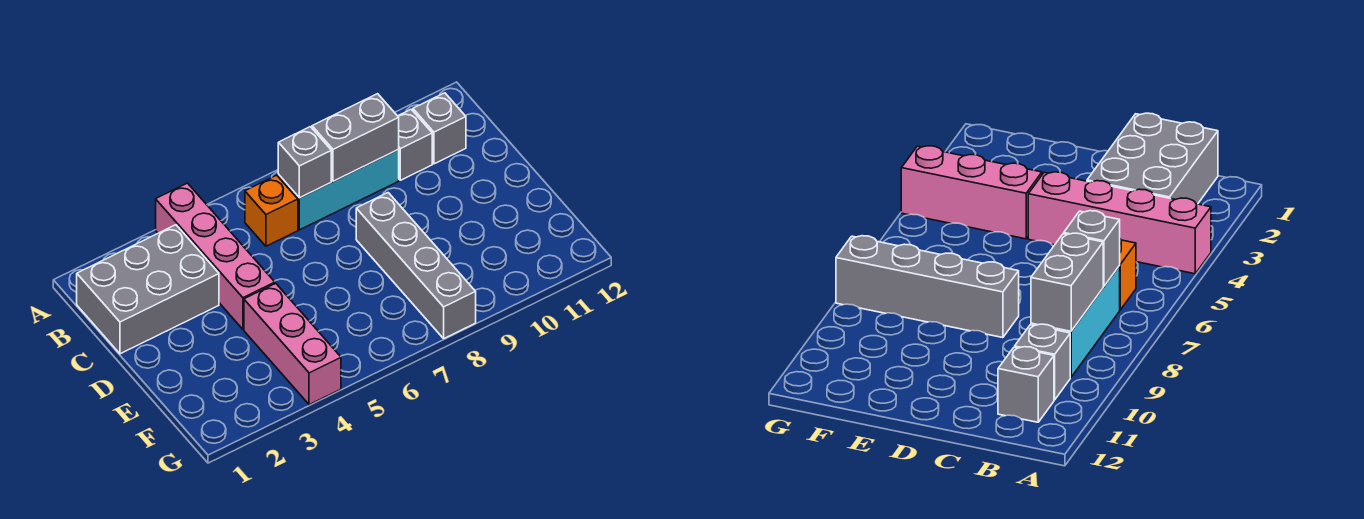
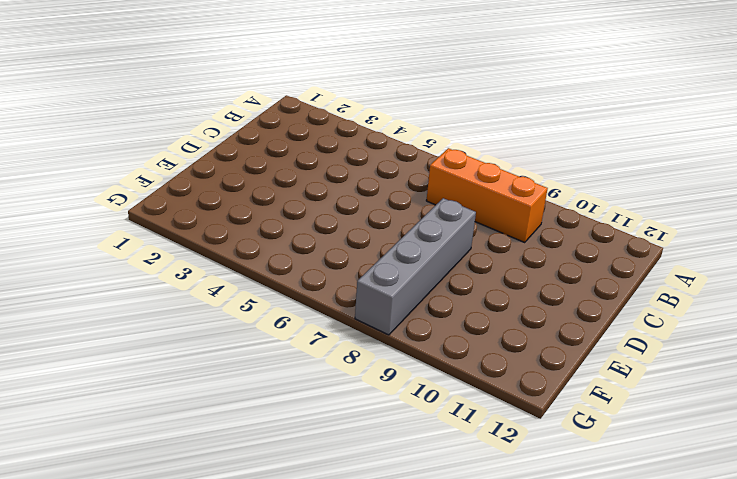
orange 1x3 brick [426,148,548,242] -> cyan 1x3 brick [278,150,399,230]
none -> pink 1x4 brick [156,183,275,329]
none -> grey 2x3 brick [77,225,219,354]

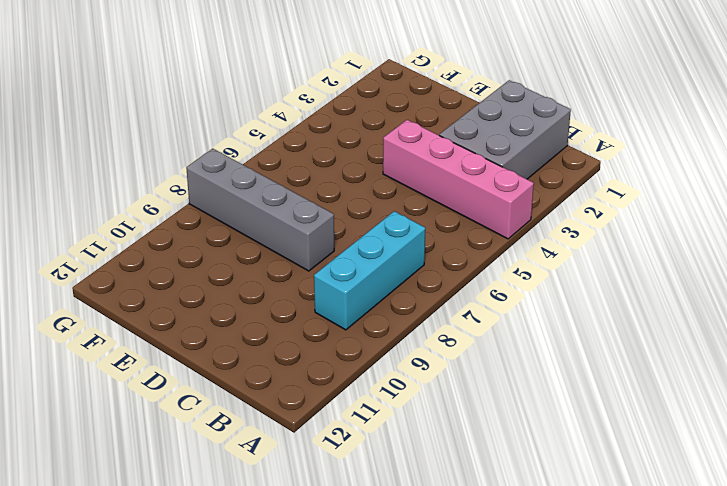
none -> orange 1x1 brick [245,175,298,246]
none -> grey 1x1 brick [398,109,432,180]

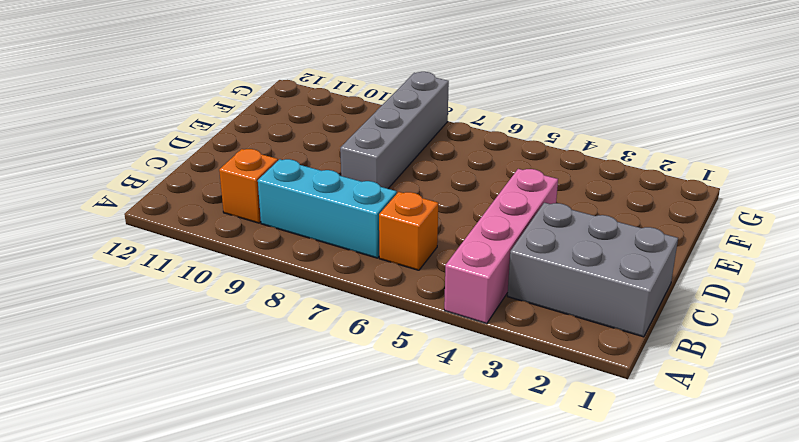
orange 1x1 brick [219,149,278,223] -> grey 1x1 brick [398,109,432,180]
none -> grey 1x1 brick [413,93,466,164]
none -> pink 1x3 brick [244,284,341,405]

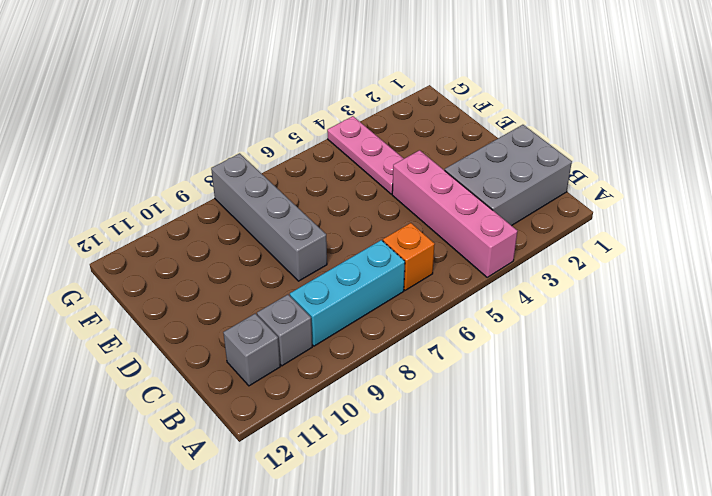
pink 1x3 plate [327,116,404,194] -> pink 1x3 brick [244,284,341,405]
none -> grey 1x1 brick [278,127,331,198]
none -> grey 1x2 brick [312,94,399,181]

